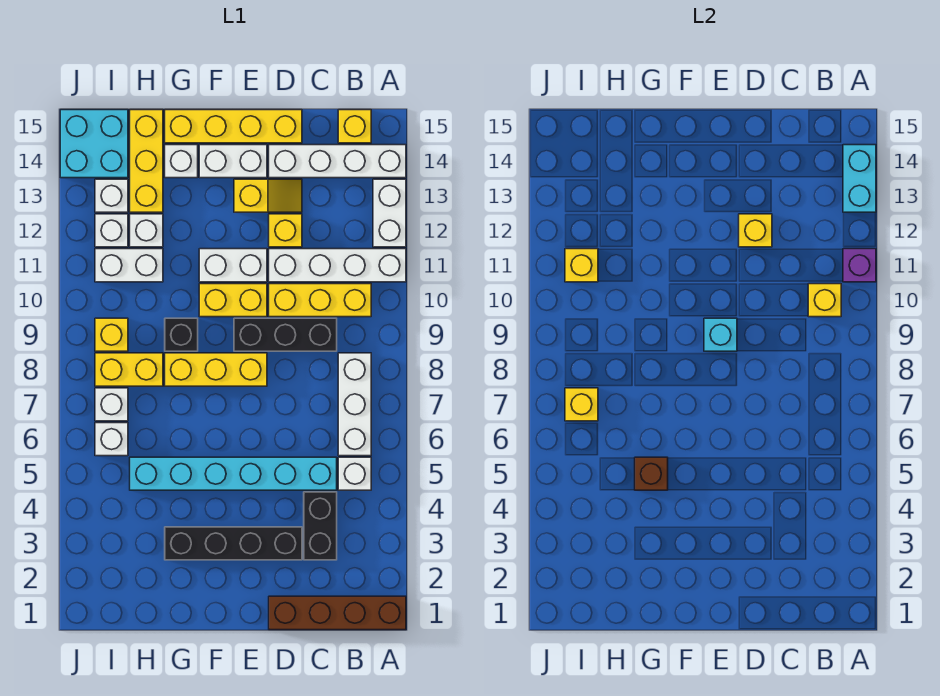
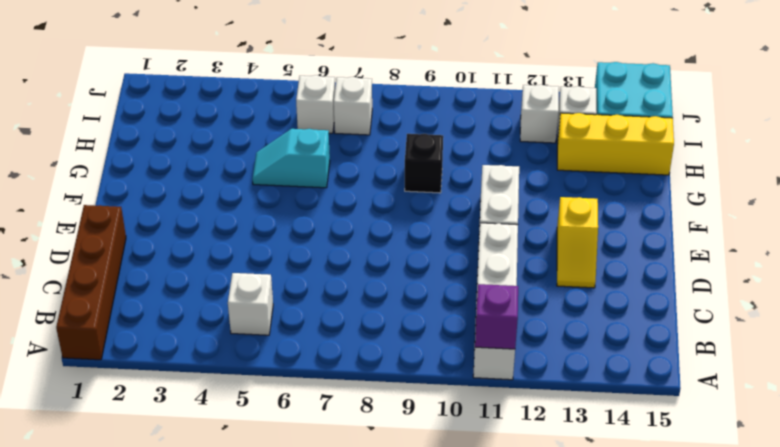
cyan 1x2 slope [252,129,330,188] -> cyan 1x6 brick [130,457,337,490]
none -> white 1x2 brick [373,179,406,247]
none -> white 1x4 brick [269,145,406,178]
none -> white 1x3 brick [338,353,371,456]
none -> yellow 1x3 brick [269,284,371,317]

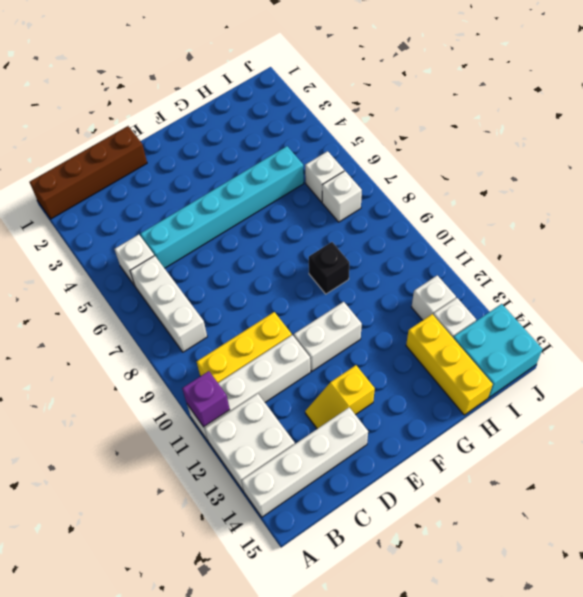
white 2x2 brick [205,394,295,491] -> white 1x2 brick [373,179,406,247]
none -> yellow 1x1 brick [338,110,371,143]
none -> black 1x2 brick [304,492,337,560]
none -> black 1x3 brick [234,318,337,351]
none -> black 1x4 brick [165,527,302,560]

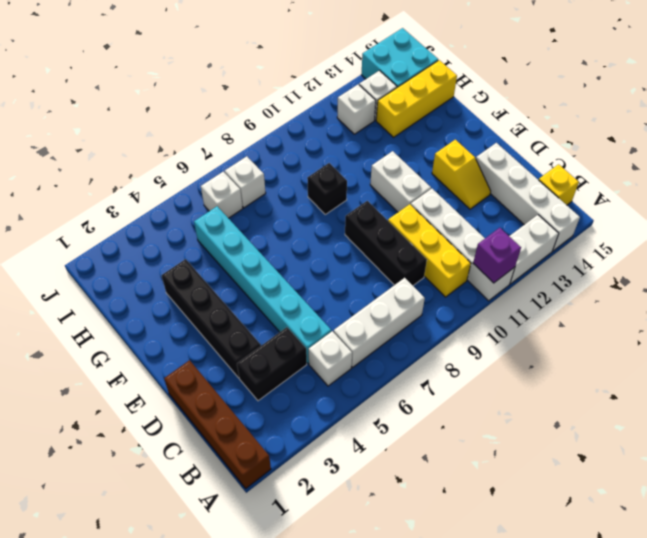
none -> yellow 1x1 brick [269,214,302,247]
none -> yellow 1x4 brick [165,110,302,143]
none -> yellow 1x3 brick [165,353,267,386]
none -> yellow 1x2 brick [199,284,267,317]

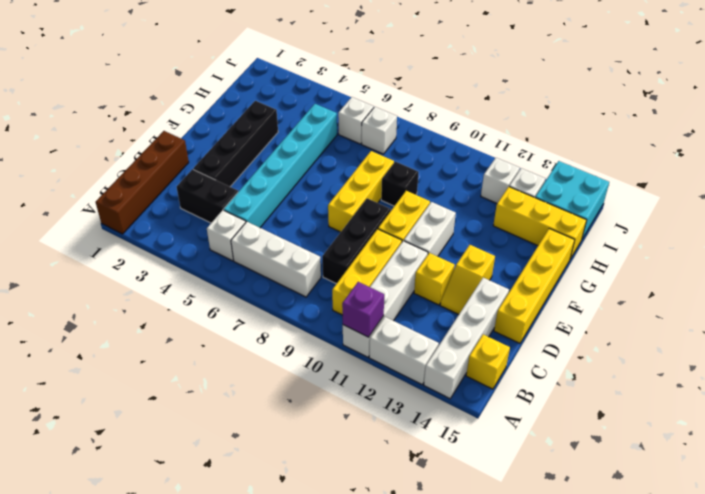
none -> white 1x2 brick [199,145,267,178]
none -> white 1x1 brick [165,145,198,178]
none -> yellow 1x2 brick [95,353,163,386]
none -> white 1x2 brick [95,249,163,282]

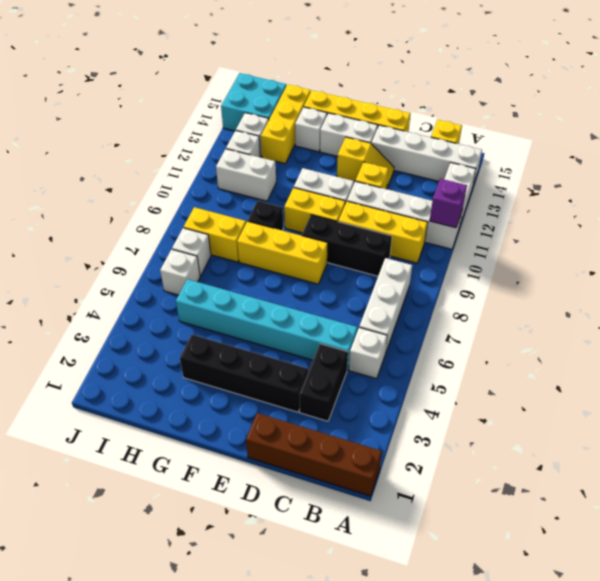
none -> white 1x1 brick [130,214,163,247]
none -> yellow 1x1 brick [95,318,128,351]
none -> cyan 1x2 brick [843,145,876,212]
none -> yellow 1x1 brick [808,284,841,317]

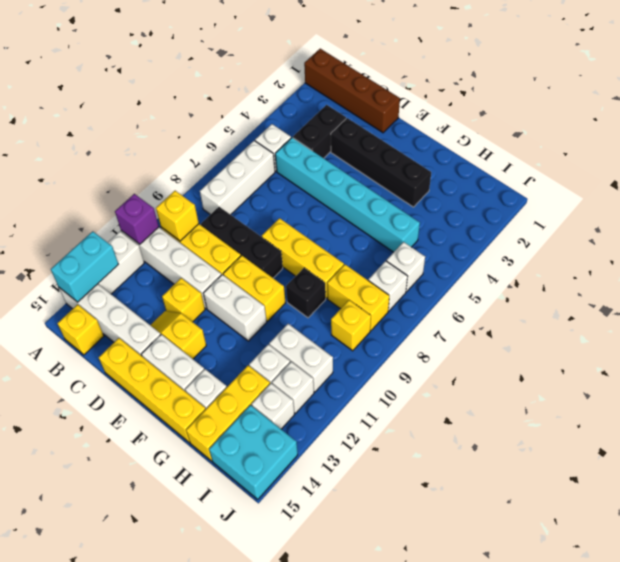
none -> yellow 1x1 brick [739,214,772,247]
none -> cyan 1x1 brick [704,318,737,351]
none -> brown 1x1 brick [635,457,668,490]
none -> yellow 1x1 brick [565,388,598,421]

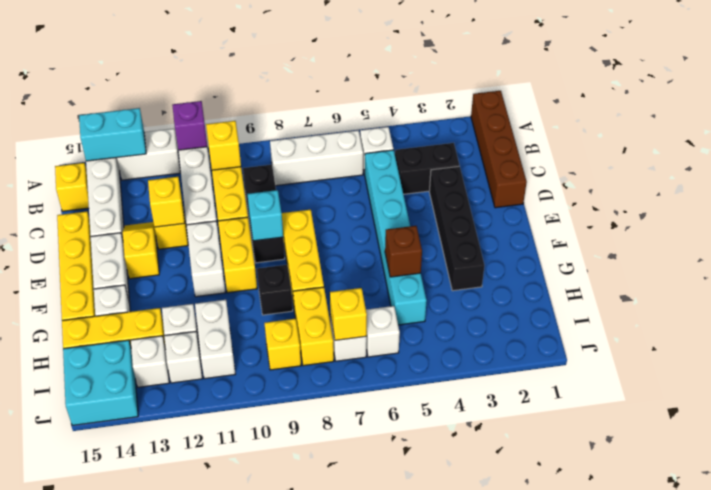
none -> yellow 1x1 brick [565,249,598,282]

